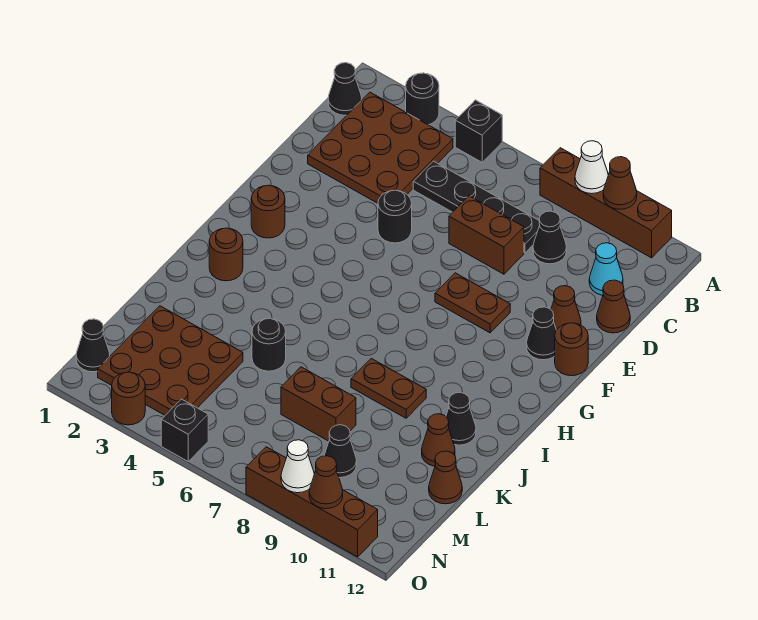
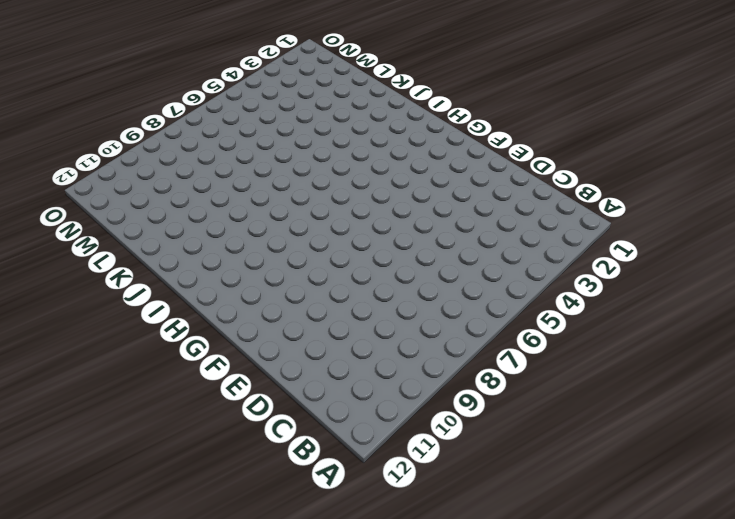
none -> black 1x1 round brick [406,73,439,125]
none -> black 1x1 brick [455,100,502,162]
none -> brown 1x4 brick [540,148,672,258]
none -> black 1x1 cone [328,63,362,115]

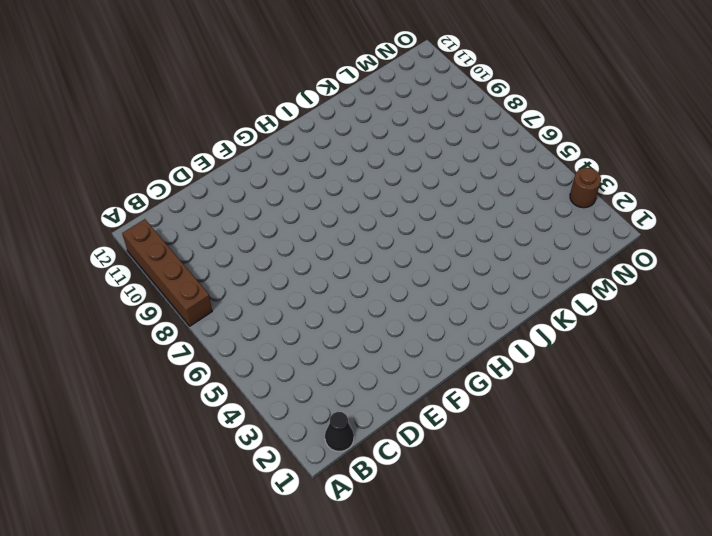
none -> black 1x1 round brick [406,73,439,125]
none -> black 1x1 brick [455,100,502,162]
none -> brown 3x3 plate [308,92,453,203]
none -> black 1x4 plate [413,161,540,253]

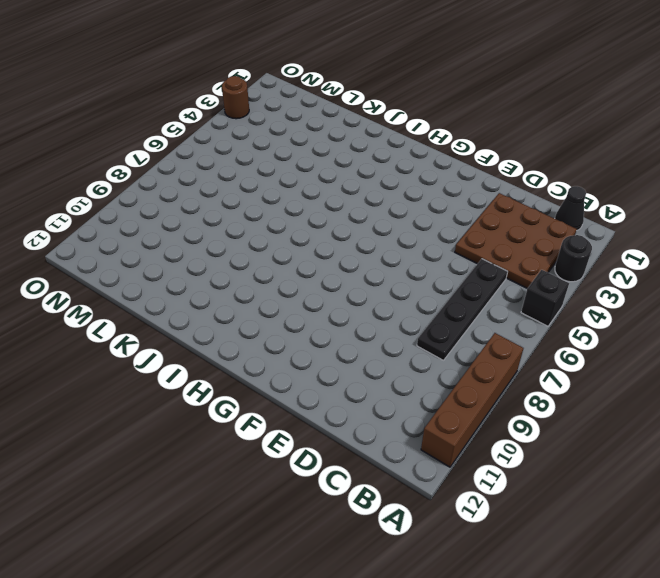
none -> black 1x1 cone [533,211,567,264]
none -> cyan 1x1 cone [589,243,623,295]
none -> brown 1x2 brick [449,196,524,274]
none -> brown 1x1 cone [597,280,630,333]

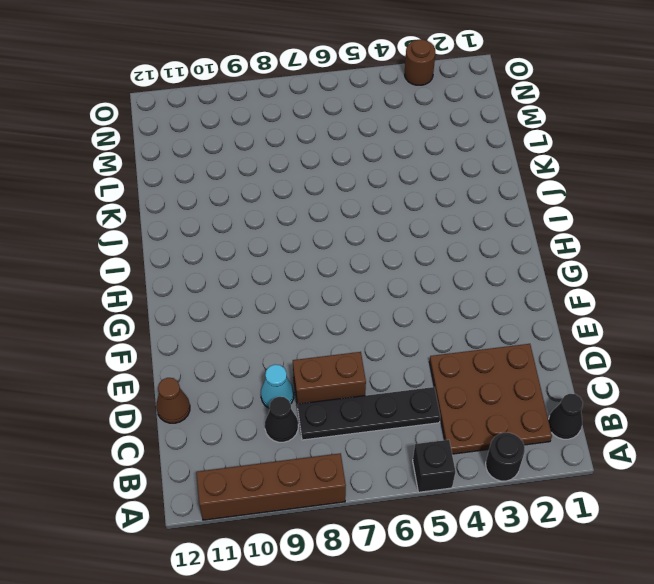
cyan 1x1 cone [261,365,294,408] -> cyan 1x1 cone moved to [589,243,623,295]
none -> black 1x1 round brick [378,190,412,243]
none -> brown 1x1 cone [551,286,581,330]
none -> brown 1x2 plate [435,273,510,333]
none -> black 1x1 cone [527,307,556,360]

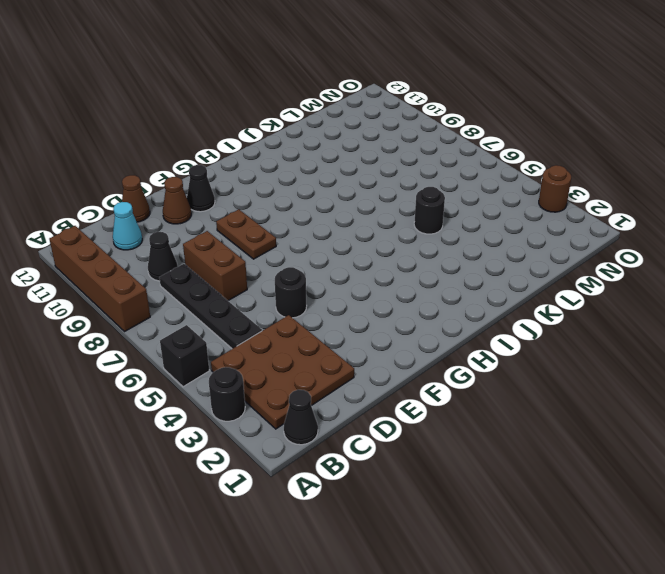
none -> brown 1x1 round brick [555,323,588,376]
none -> brown 1x1 round brick [251,185,285,238]
none -> brown 1x1 round brick [209,228,243,281]
none -> brown 1x2 plate [351,358,426,418]

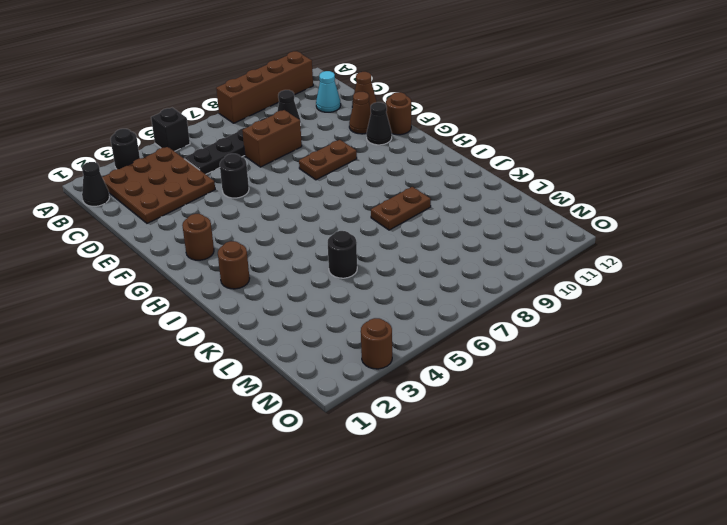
none -> black 1x1 cone [446,392,476,445]
none -> brown 1x1 cone [422,414,455,466]
none -> brown 3x3 plate [98,306,243,415]
none -> brown 1x2 brick [281,367,356,441]

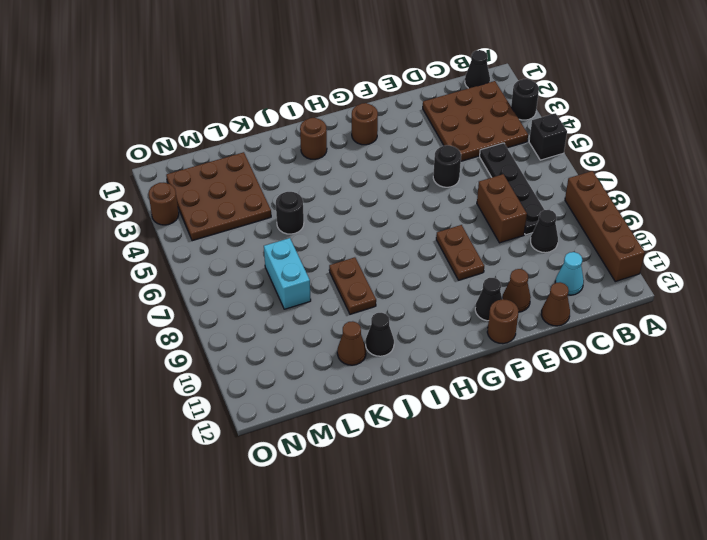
cyan 1x2 brick [264,238,311,309] -> brown 1x2 brick [281,367,356,441]
none -> brown 1x1 cone [429,451,462,504]
none -> black 1x1 cone [324,425,357,478]
none -> black 1x1 cone [76,319,110,372]
none -> black 1x1 brick [161,399,208,461]

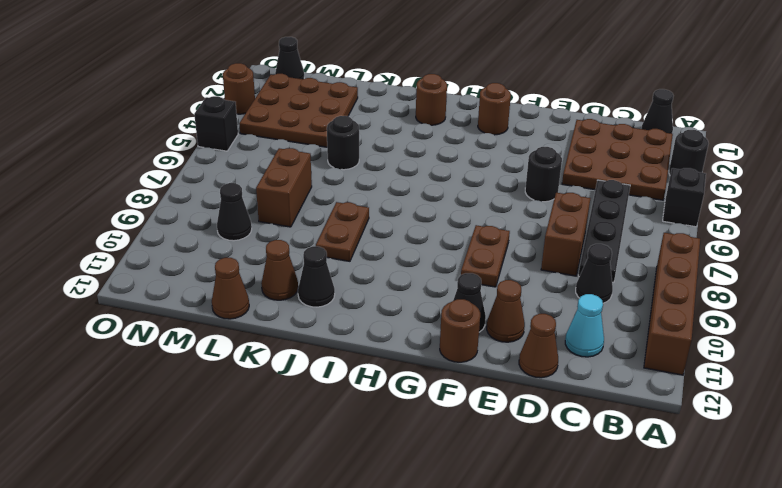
none -> brown 1x4 brick [246,447,378,557]
none -> white 1x1 cone [575,141,608,194]
none -> brown 1x1 cone [603,157,637,209]
none -> white 1x1 cone [281,440,314,493]

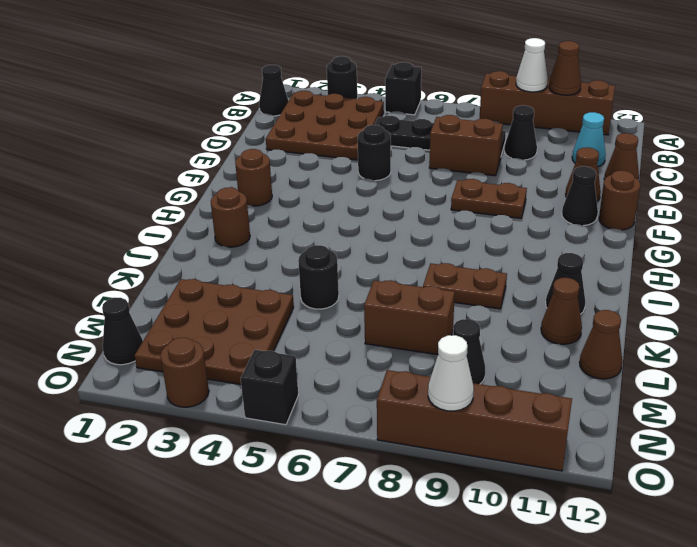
none -> brown 1x1 cone [309,456,343,509]

